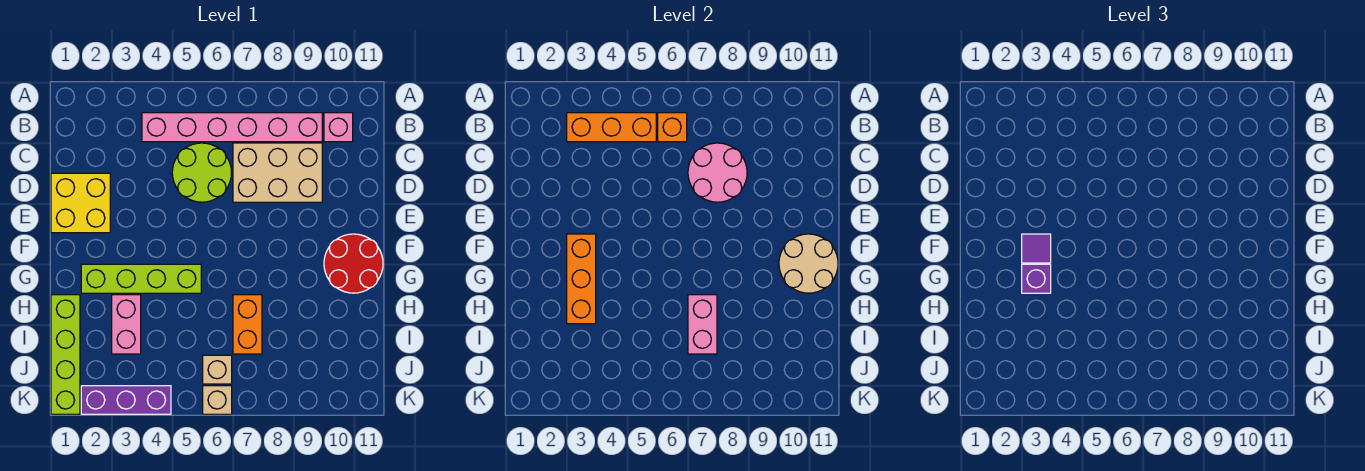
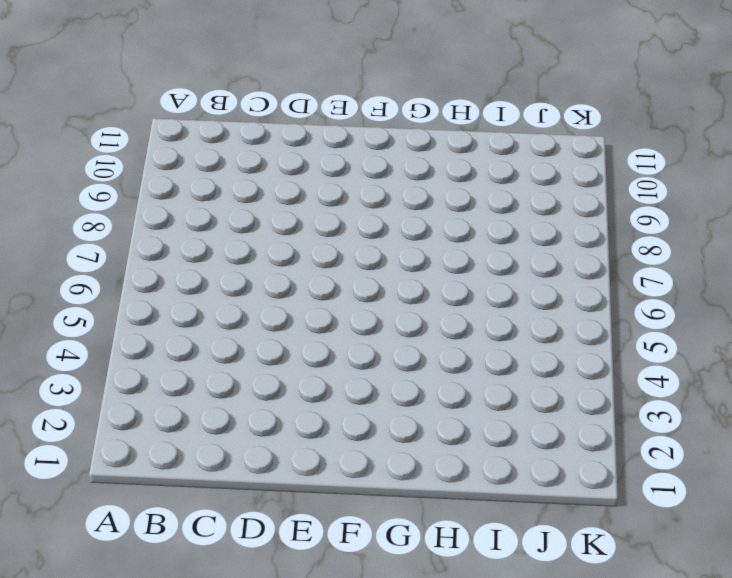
none -> pink 1x6 brick [142,113,322,142]
none -> pink 1x1 brick [324,113,353,142]
none -> lime 2x2 round brick [172,143,232,202]

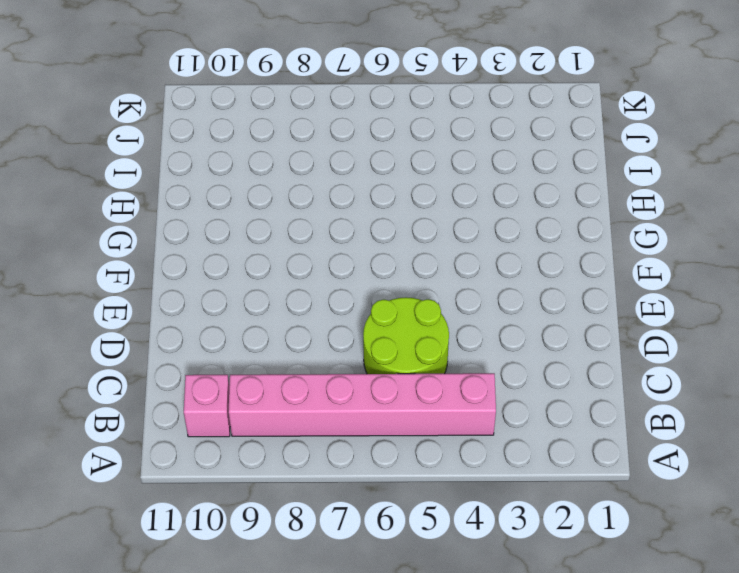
none -> tan 2x3 brick [233,143,322,202]
none -> yellow 2x2 brick [51,173,110,233]
none -> red 2x2 round brick [324,234,383,293]

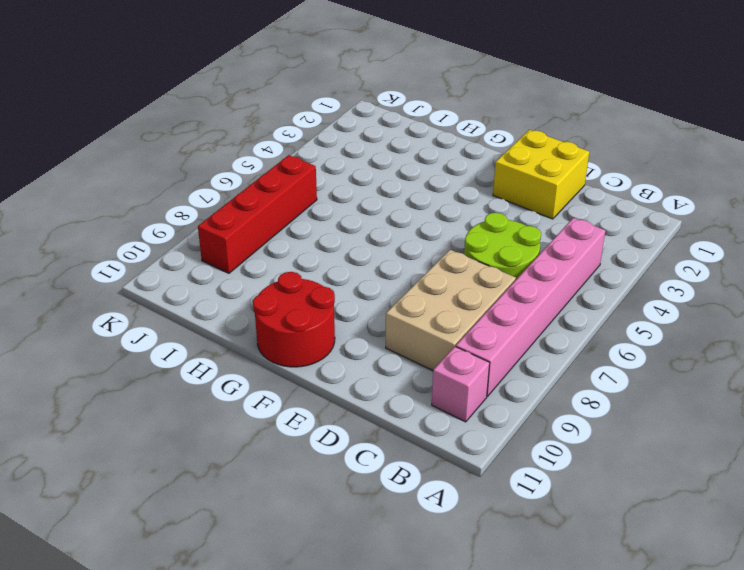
red 1x4 brick [198,155,317,273] -> tan 1x1 brick [203,355,232,384]
none -> lime 1x4 brick [81,264,201,293]
none -> lime 1x4 brick [51,295,80,414]
none -> pink 1x2 brick [112,295,141,354]

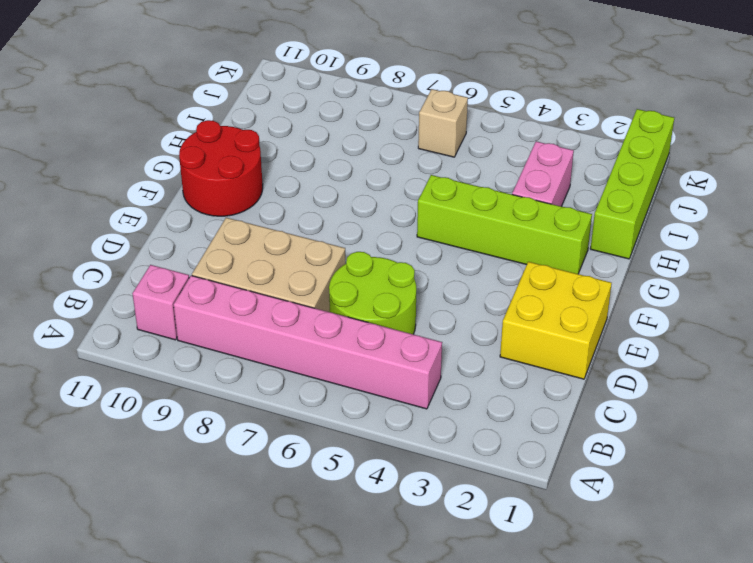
none -> orange 1x2 brick [233,295,262,354]
none -> purple 1x3 brick [81,386,171,414]
none -> tan 1x1 brick [203,386,232,414]

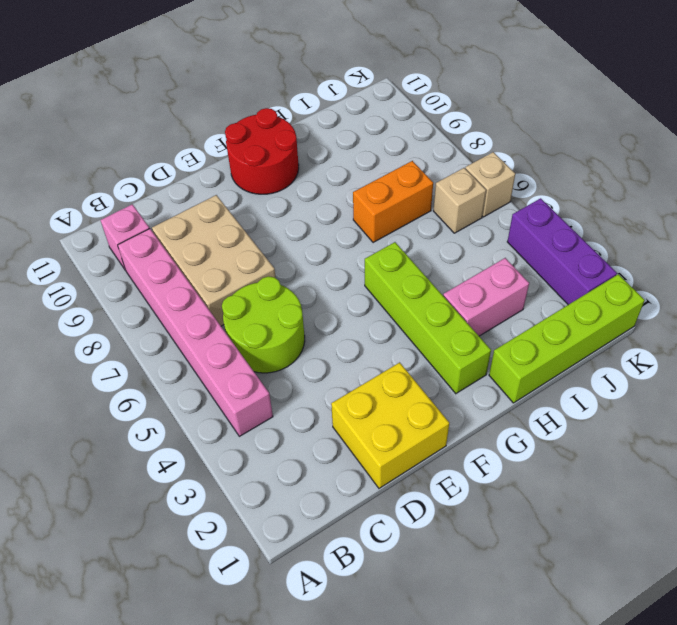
none -> orange 1x3 brick [567,113,656,142]
none -> orange 1x1 brick [658,113,687,142]
none -> pink 2x2 round brick [688,143,747,202]

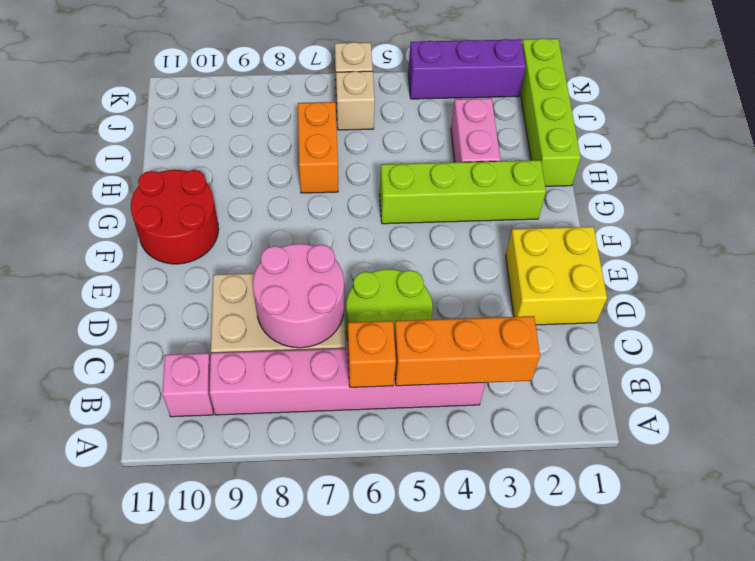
none -> orange 1x3 brick [567,234,596,324]
none -> tan 2x2 round brick [779,234,838,293]
none -> pink 1x2 brick [688,295,717,354]

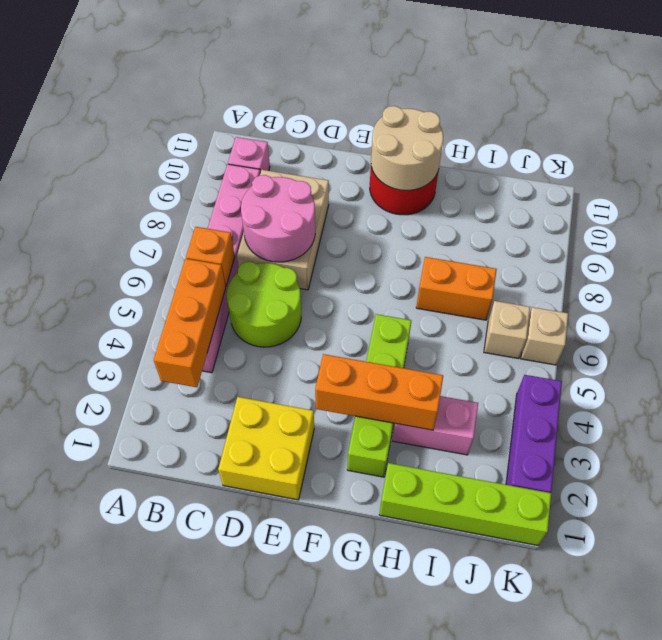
none -> pink 1x2 brick [688,295,717,354]
none -> purple 1x1 tile [1022,234,1051,263]
none -> purple 1x1 brick [1022,264,1051,293]

